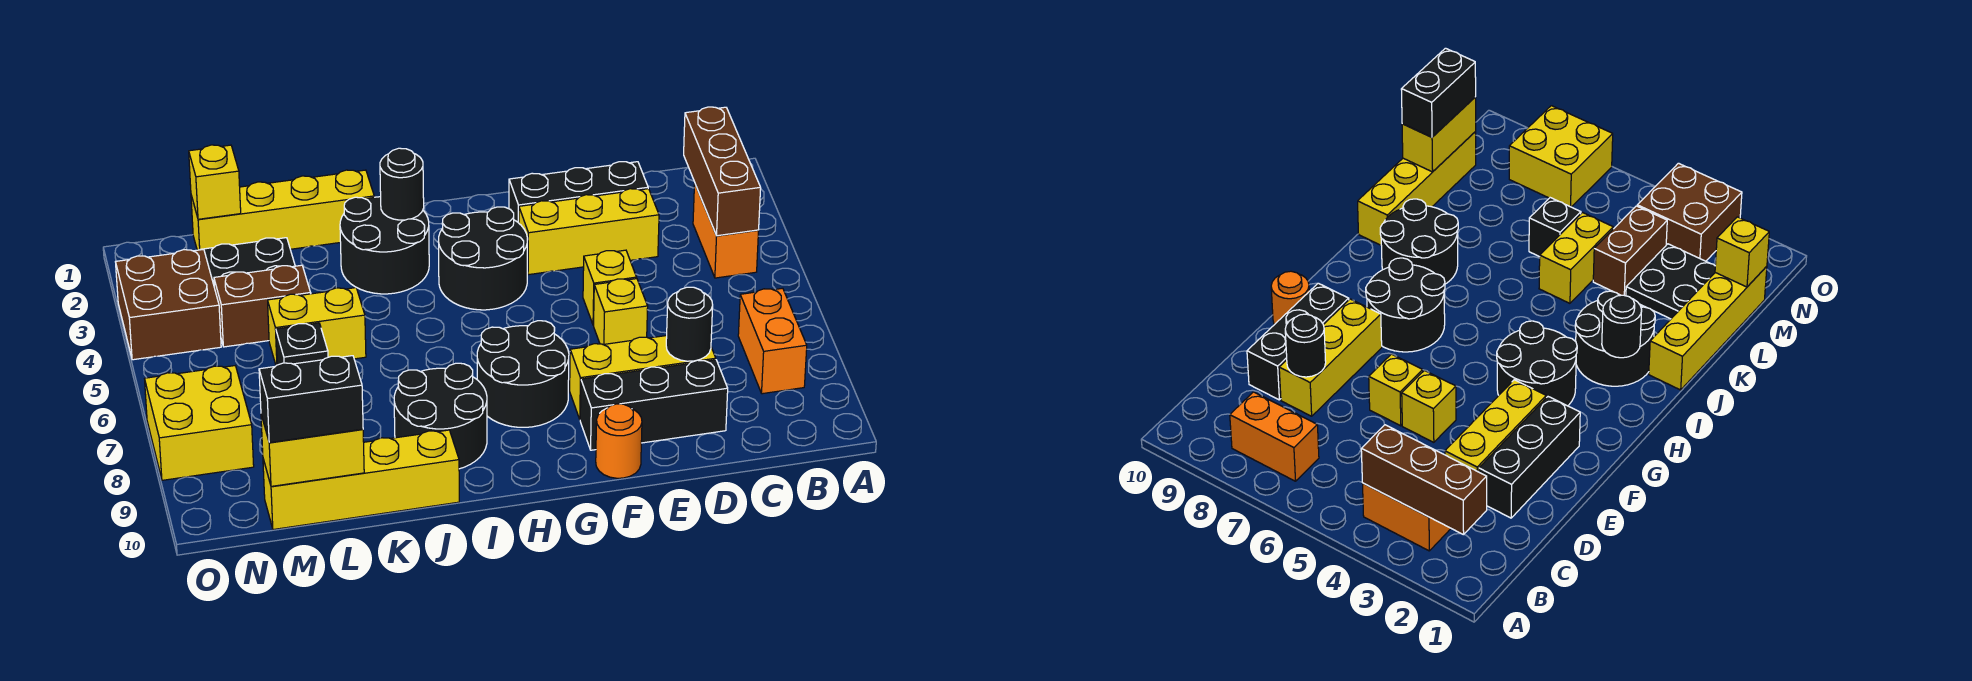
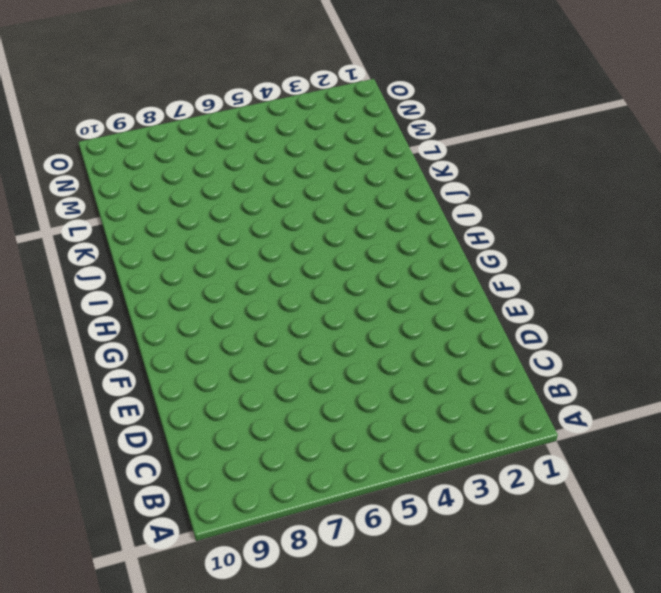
none -> orange 1x2 brick [693,184,759,278]
none -> orange 1x2 brick [738,288,807,394]
none -> black 1x3 brick [509,162,648,223]

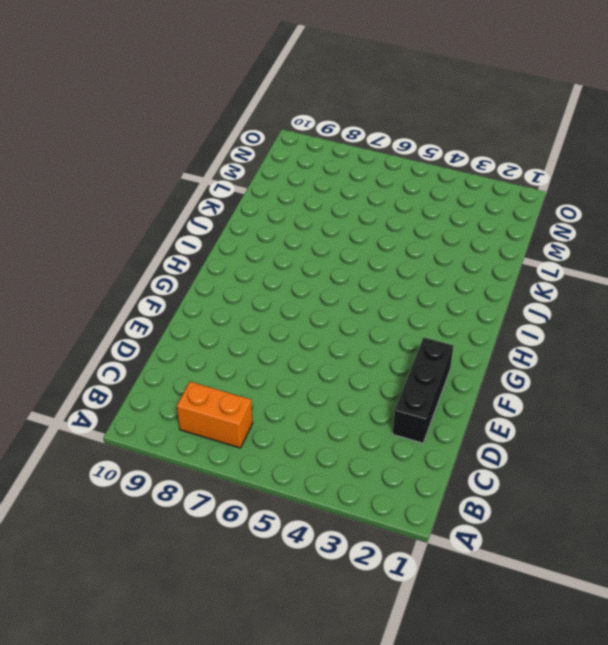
none -> orange 1x2 brick [693,184,759,278]
none -> yellow 1x3 brick [519,189,659,275]
none -> yellow 1x3 brick [570,336,716,419]

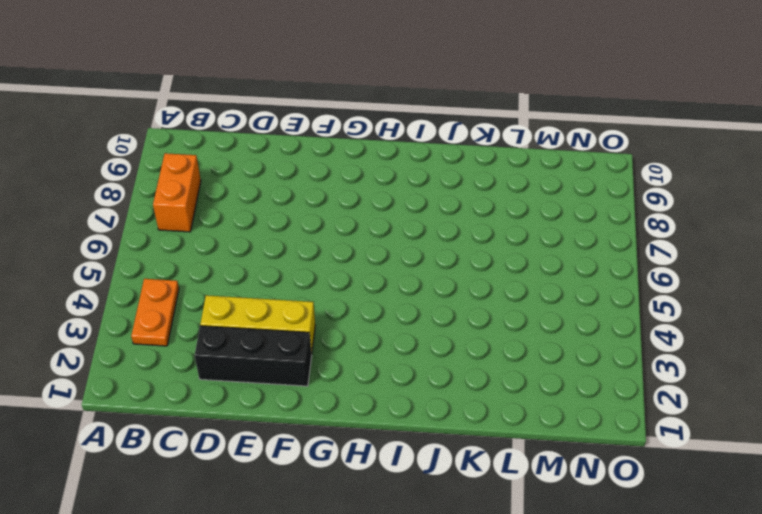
orange 1x2 plate [131,279,179,346] -> orange 1x2 brick [693,184,759,278]
none -> yellow 1x3 brick [570,336,716,419]
none -> black 1x3 brick [580,360,728,450]
none -> yellow 1x1 brick [583,250,637,325]

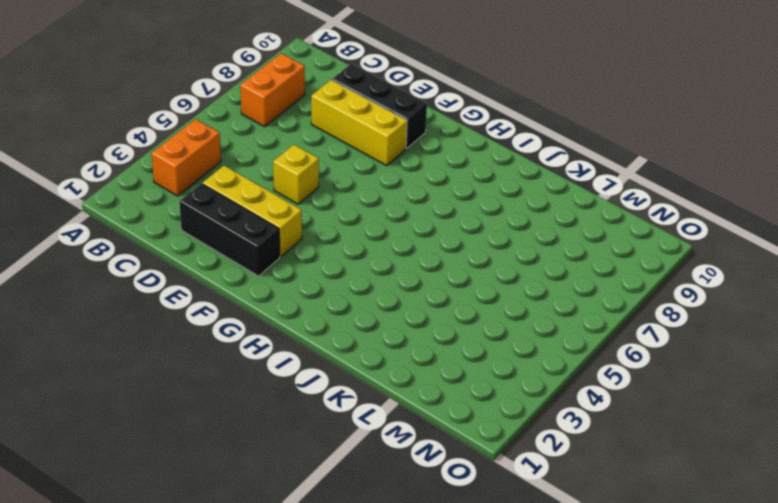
none -> yellow 1x1 brick [594,279,648,345]
none -> orange 1x1 round brick [596,404,642,478]
none -> black 2x2 round brick [438,207,528,310]

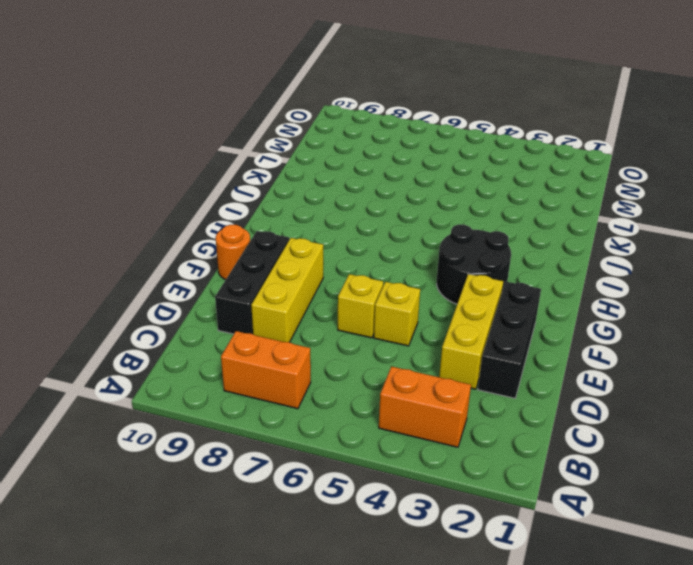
none -> black 2x2 round brick [477,321,569,427]
none -> black 2x2 round brick [340,197,429,294]
none -> black 2x2 round brick [394,363,487,469]

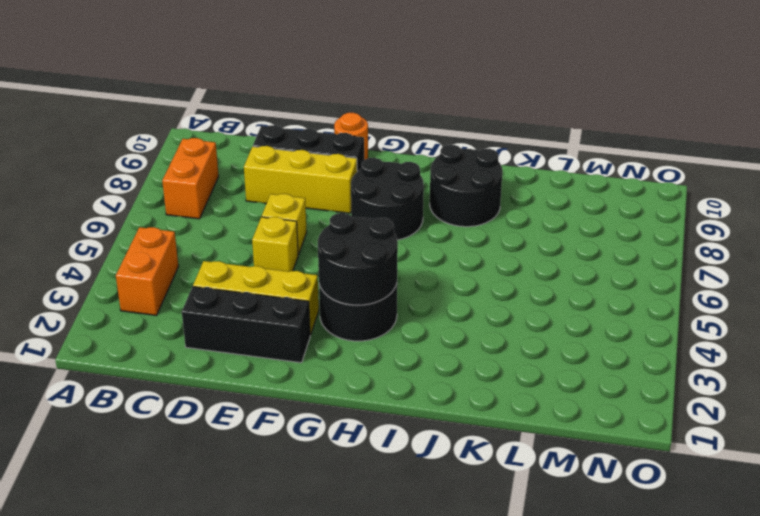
black 2x2 round brick [318,213,398,305] -> black 2x2 round brick moved to [340,197,429,294]
none -> yellow 1x4 brick [191,170,374,250]
none -> yellow 1x4 brick [263,430,459,530]
none -> yellow 1x2 brick [268,288,366,365]

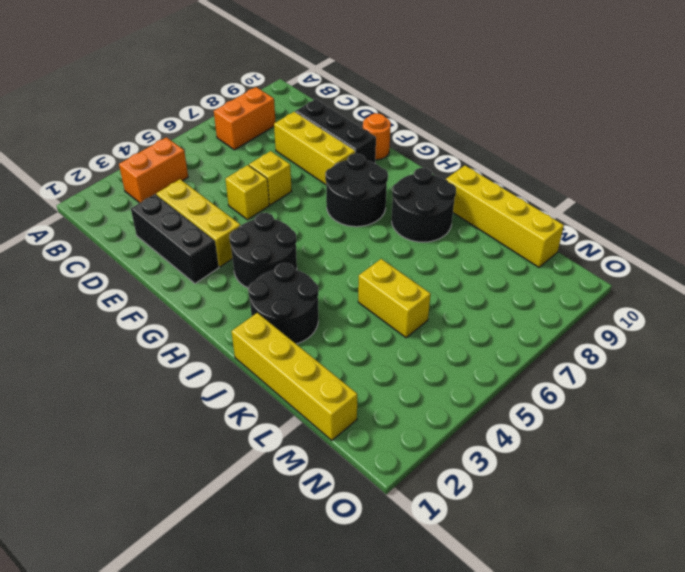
none -> black 2x2 plate [200,238,295,284]
none -> brown 1x2 brick [214,265,311,347]
none -> black 1x1 brick [276,323,328,365]

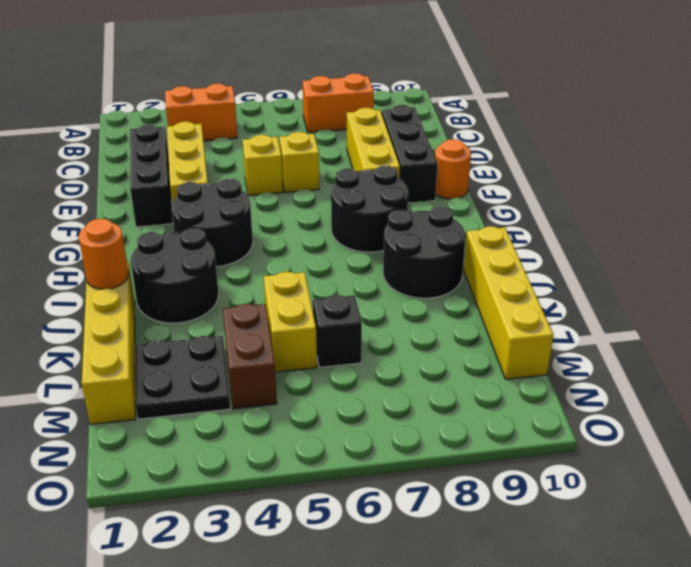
orange 1x1 round brick [79,219,129,289] -> none
none -> brown 2x2 brick [116,249,221,360]
none -> yellow 2x2 brick [145,366,254,480]
none -> brown 1x3 brick [684,107,761,236]

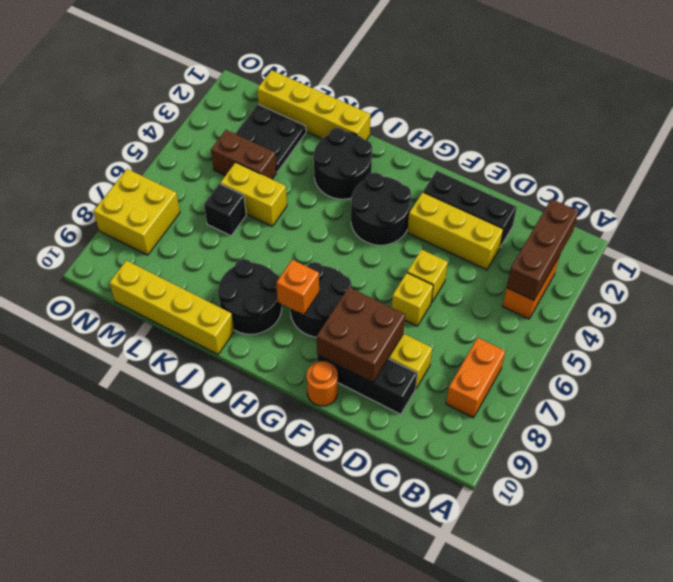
brown 2x2 brick [317,287,405,383] -> brown 2x2 brick moved to [116,249,221,360]
orange 1x1 brick [276,260,319,315] -> none
none -> black 1x1 round brick [666,287,713,361]
none -> black 1x1 round brick [380,148,424,220]
none -> yellow 1x2 brick [261,415,364,486]

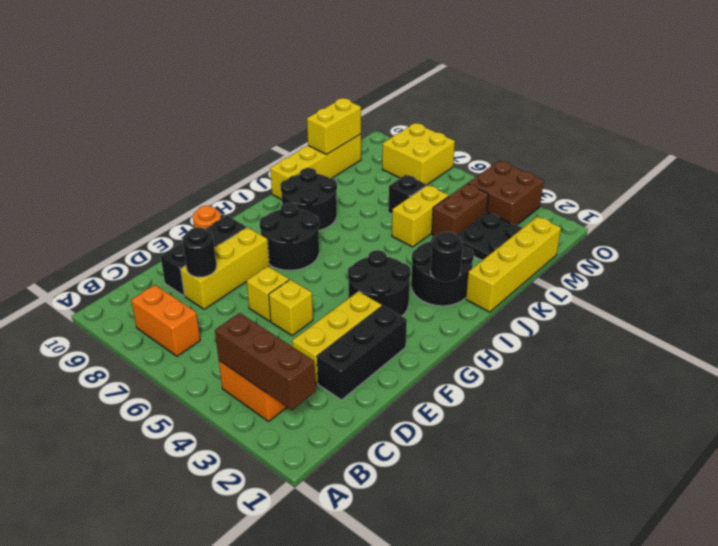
none -> yellow 1x1 brick [189,145,241,219]
none -> black 1x2 brick [259,356,363,443]

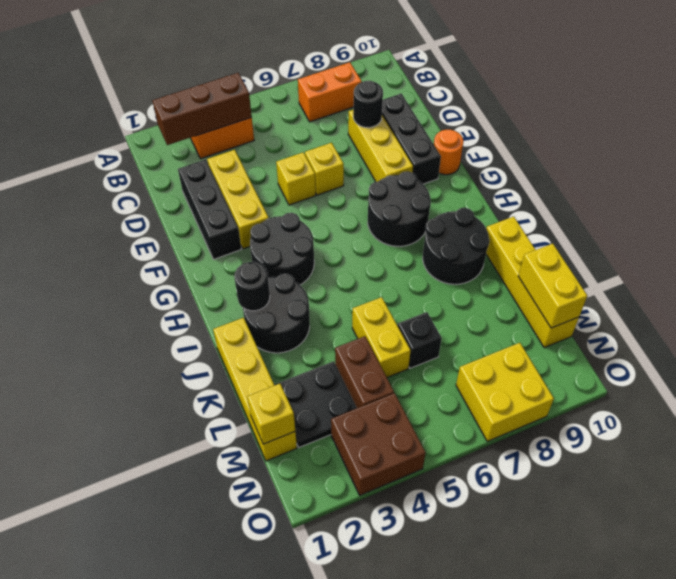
none -> black 1x2 brick [259,356,363,443]

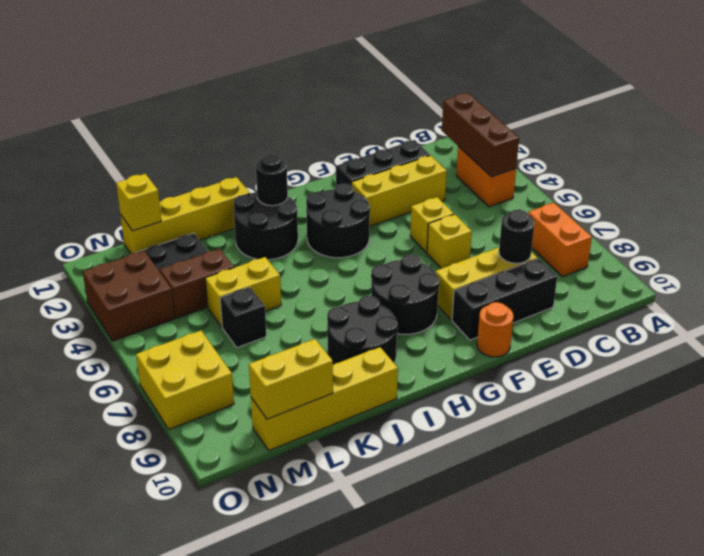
none -> black 1x2 brick [259,356,363,443]

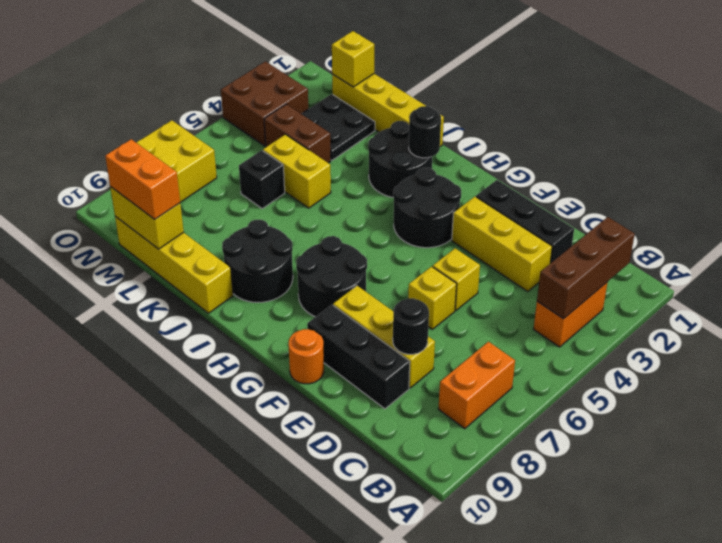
orange 1x2 brick [105,139,180,219] -> black 1x2 brick [259,356,363,443]

